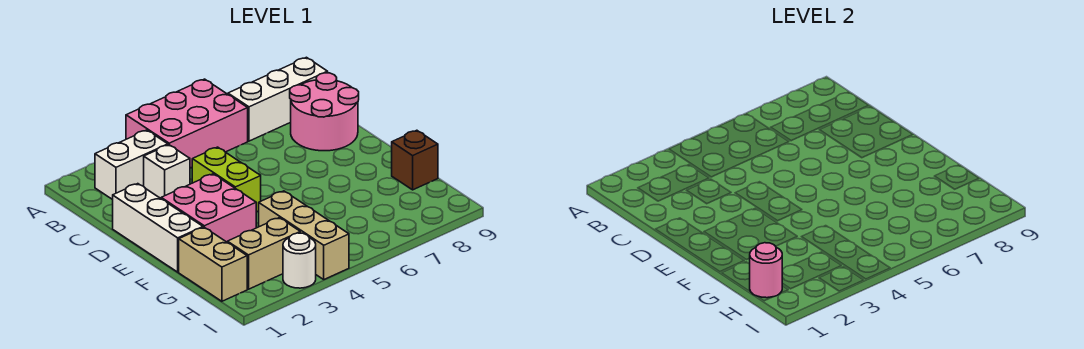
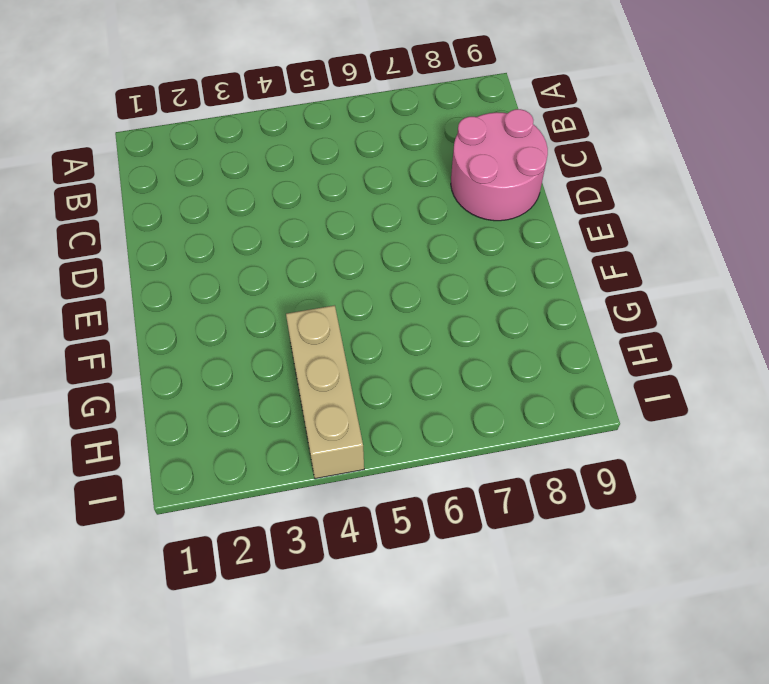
none -> pink 2x3 brick [126,79,248,168]
none -> white 1x2 brick [95,130,168,200]
none -> white 1x3 brick [228,57,328,141]

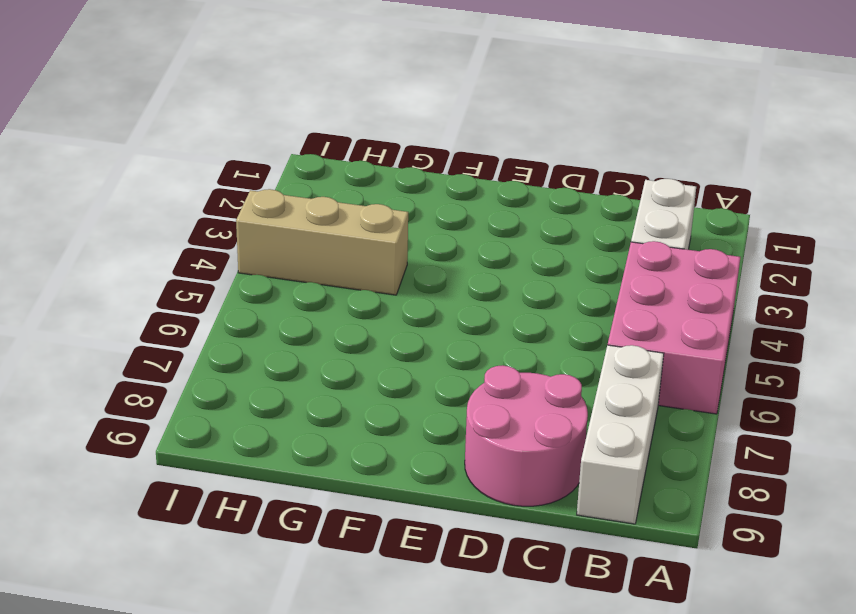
none -> white 1x1 brick [144,145,190,198]
none -> white 1x3 brick [113,184,203,272]
none -> lime 1x2 brick [192,147,261,212]

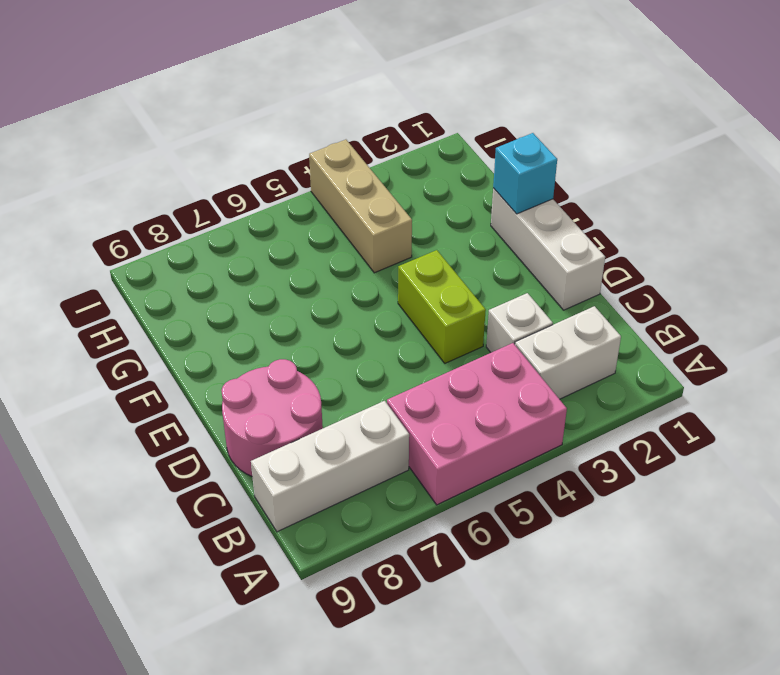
cyan 1x1 brick [493,133,557,214] -> none
none -> pink 2x2 brick [161,174,256,242]
none -> tan 1x2 brick [179,227,247,301]
none -> brown 1x1 brick [392,130,438,190]

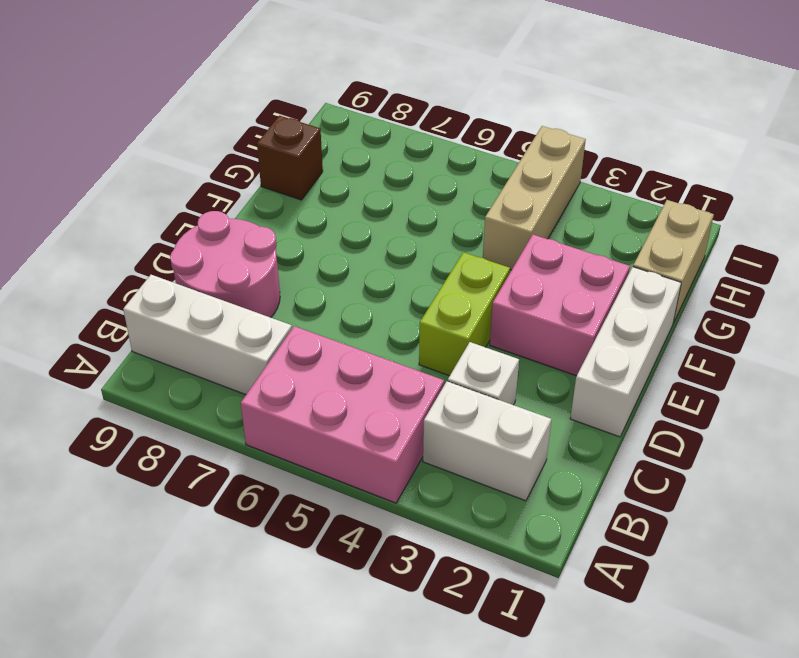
none -> tan 1x2 brick [227,218,300,289]
none -> white 1x1 round brick [283,233,316,288]
none -> pink 1x1 round brick [750,243,782,298]

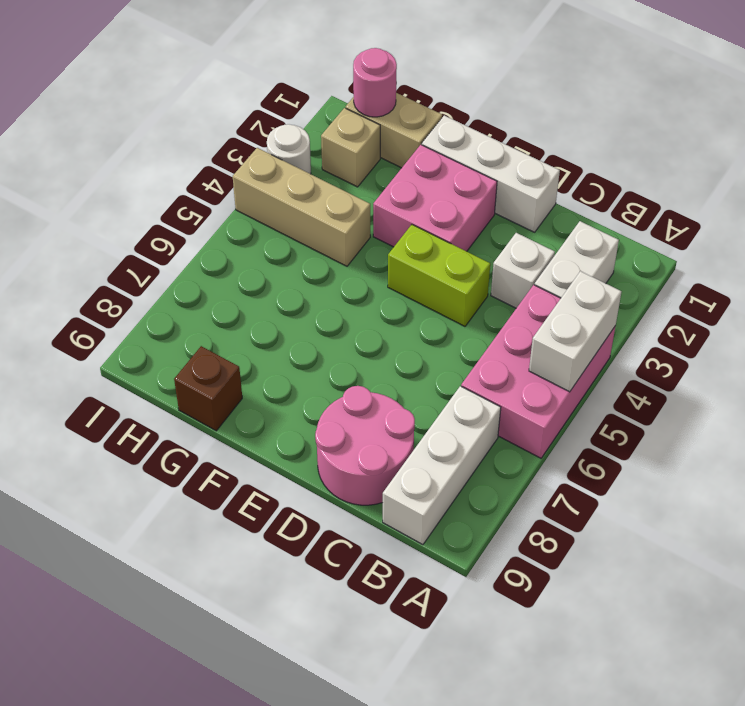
white 1x2 brick [529,271,622,392] -> none
tan 1x1 brick [321,108,380,187] -> tan 1x2 brick [227,218,300,289]

